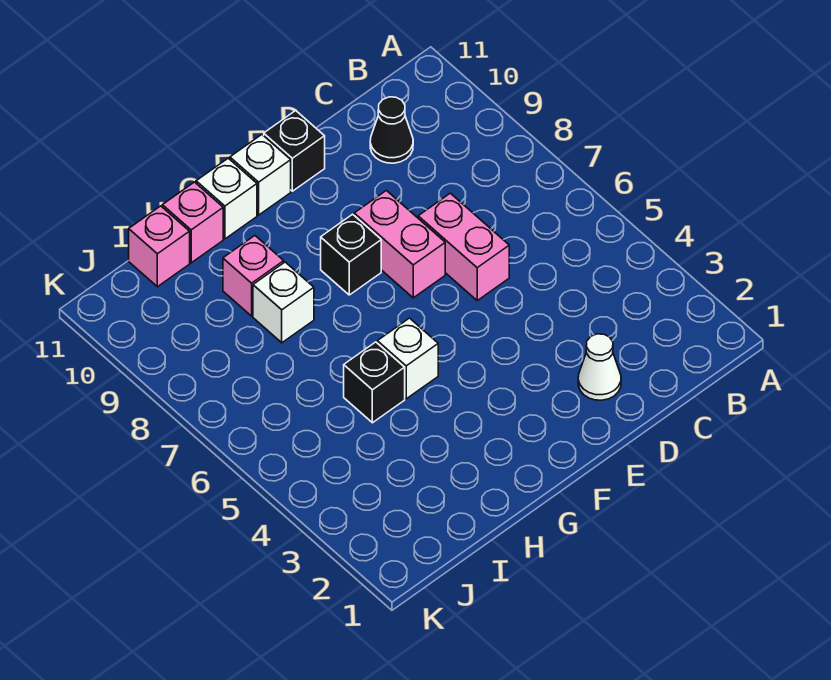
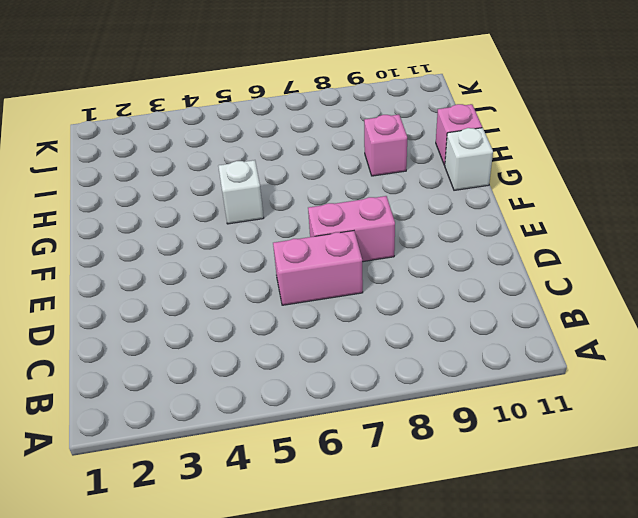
none -> black 1x1 cone [370,97,413,163]
none -> white 1x1 cone [578,334,621,400]
none -> black 1x1 brick [264,111,325,191]

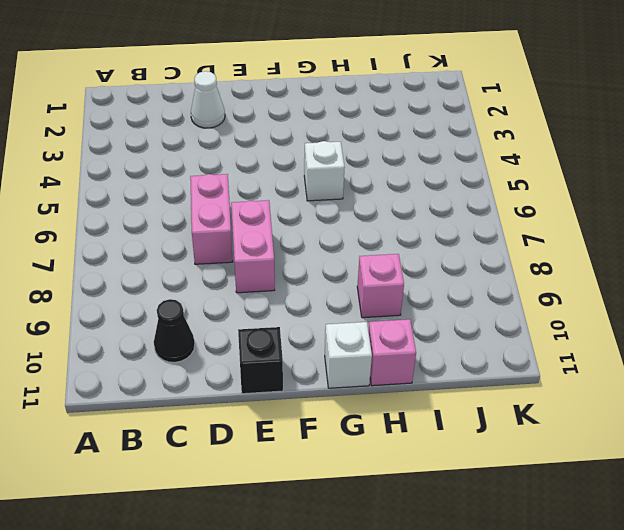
none -> black 1x1 brick [321,214,381,295]
none -> white 1x1 brick [230,135,291,215]
none -> black 1x1 brick [344,342,405,423]

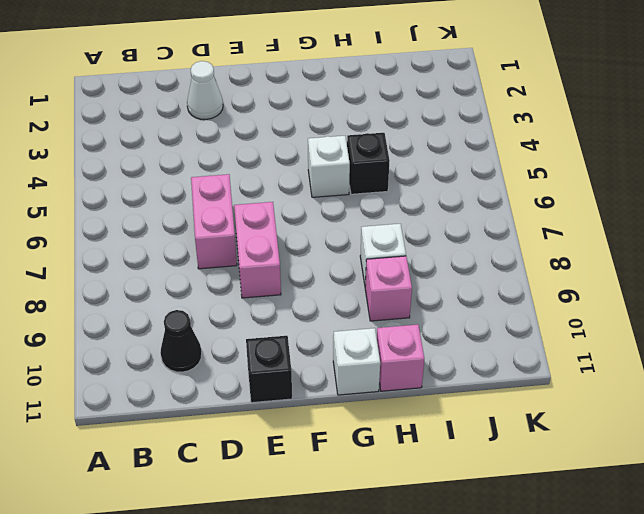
none -> black 1x1 brick [321,214,381,295]
none -> white 1x1 brick [230,135,291,215]
none -> pink 1x1 brick [129,206,190,287]

